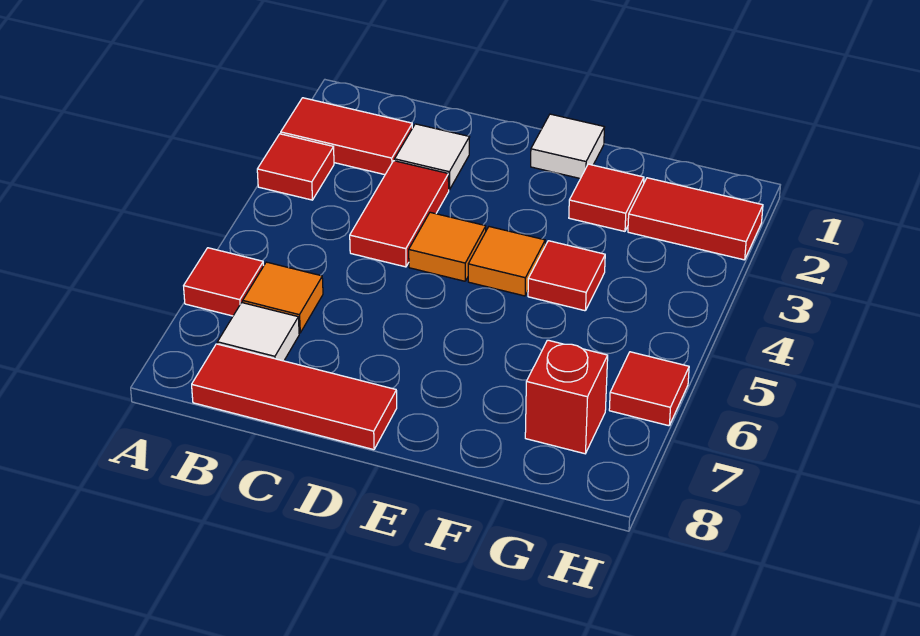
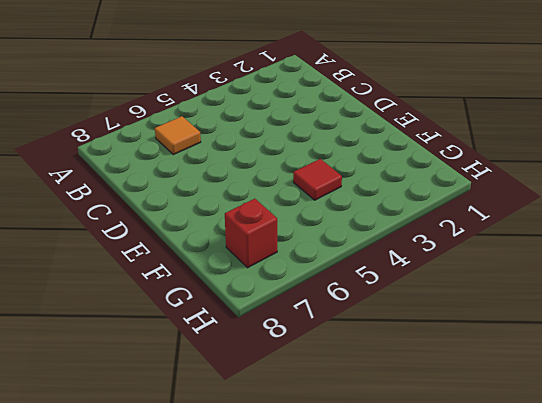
none -> red 1x2 tile [281,98,412,175]
none -> red 1x1 tile [257,134,334,200]
none -> red 1x1 tile [184,248,264,316]

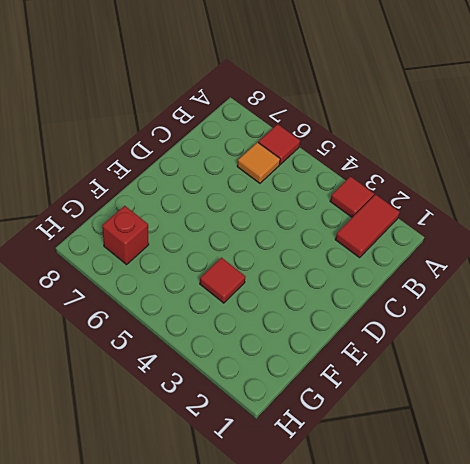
none -> white 1x1 tile [217,303,299,361]
none -> red 1x3 tile [192,344,397,450]
none -> white 1x1 tile [395,124,470,190]

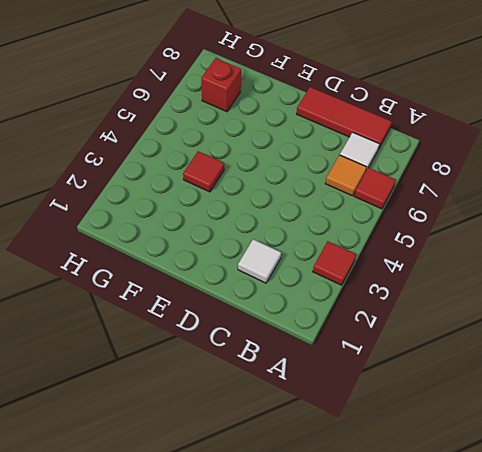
none -> red 1x2 tile [281,98,412,175]
none -> red 1x2 tile [350,161,449,267]
none -> orange 1x1 tile [409,212,486,281]

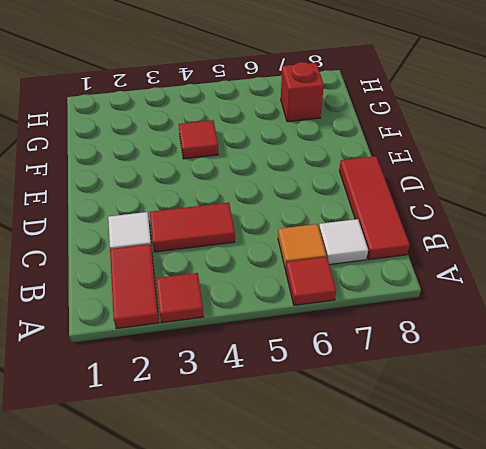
none -> orange 1x1 tile [409,212,486,281]
none -> white 1x1 tile [531,114,605,179]
none -> orange 1x1 tile [468,227,545,296]

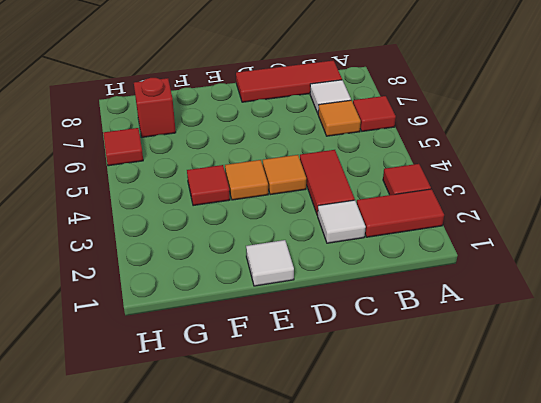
none -> red 1x1 tile [569,164,644,231]
none -> red 1x2 tile [628,178,763,260]

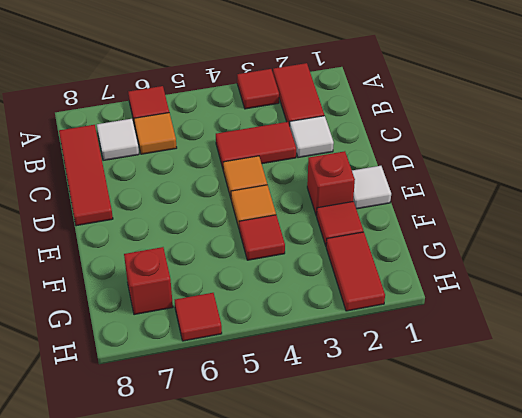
red 1x1 brick [307,151,355,216] -> none

